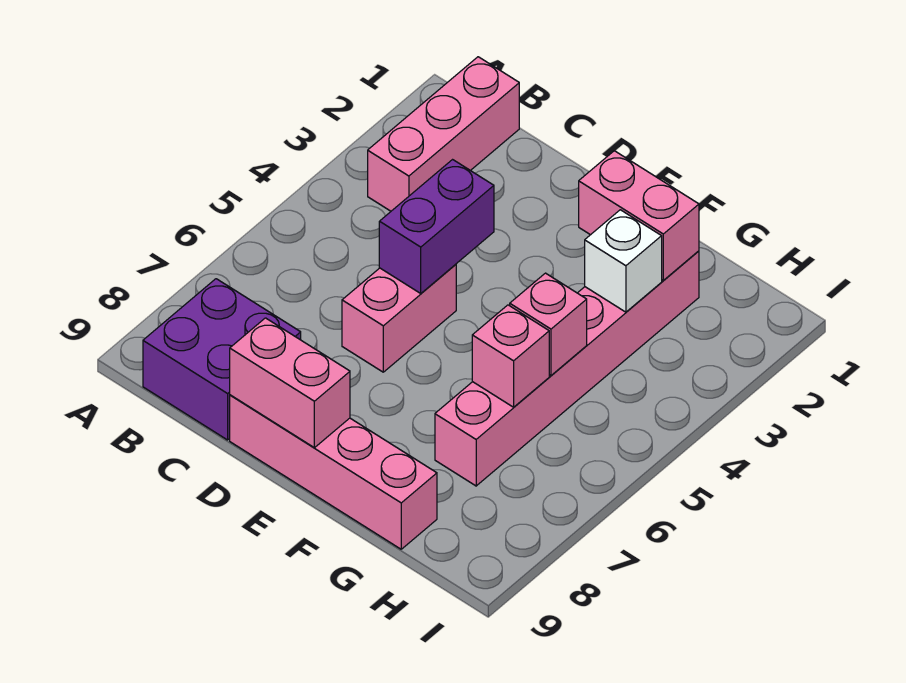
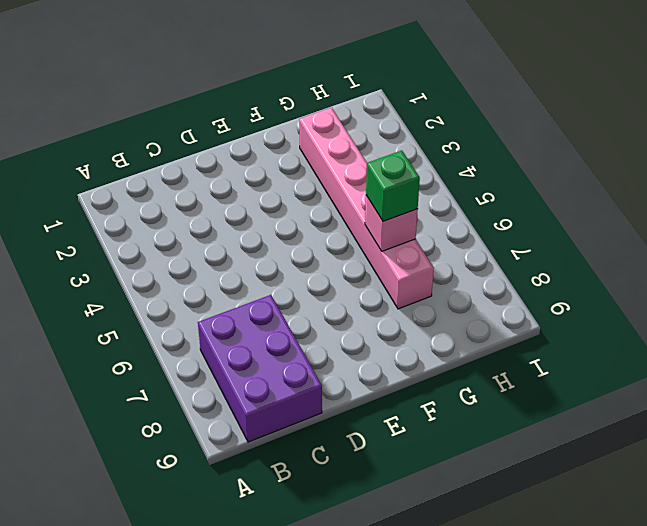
purple 2x3 brick [198,295,322,442] -> purple 2x2 brick [143,279,301,440]
green 1x1 brick [366,151,420,221] -> none
none -> pink 1x3 brick [368,57,519,211]
none -> pink 1x2 brick [342,264,456,372]

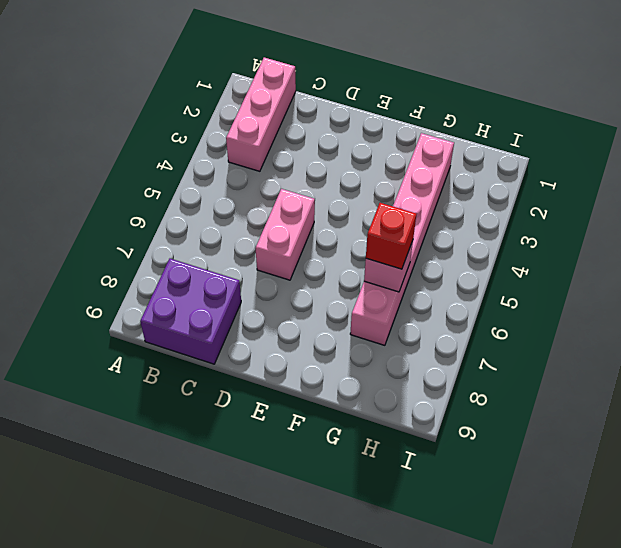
red 1x1 brick [366,203,416,269] -> none
none -> pink 1x4 brick [230,395,437,549]
none -> purple 1x2 brick [379,160,494,293]

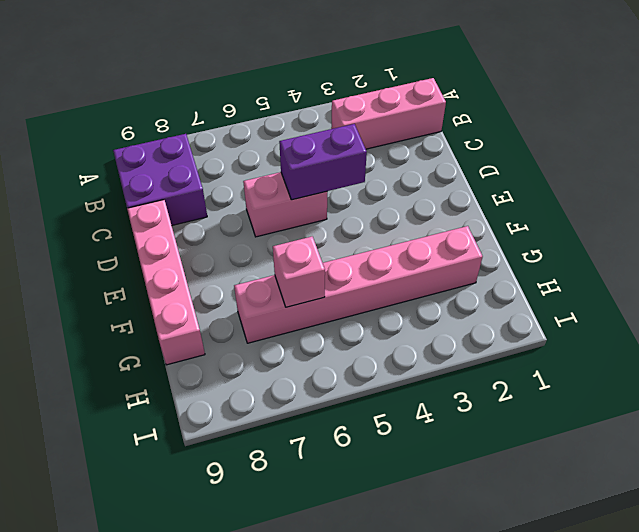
none -> pink 1x2 brick [230,318,350,448]
none -> pink 1x2 brick [579,151,699,281]

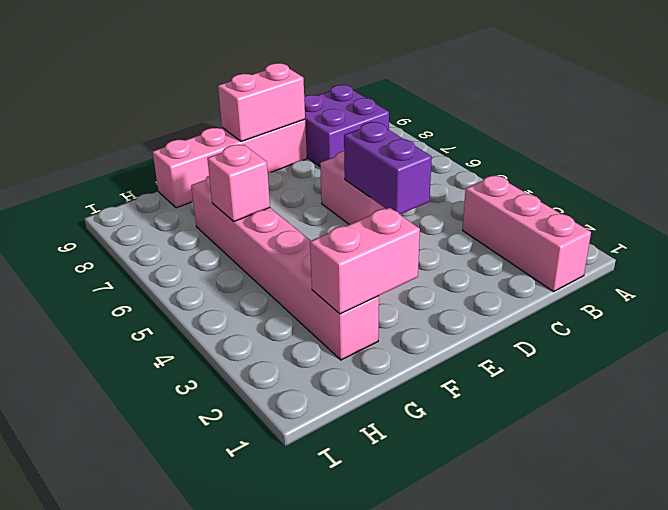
none -> white 1x1 brick [585,210,662,312]
none -> pink 1x1 brick [510,273,587,375]

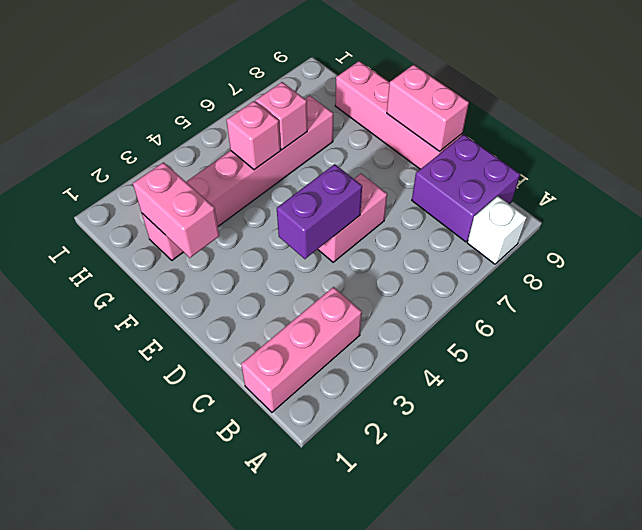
white 1x1 brick [467,196,527,264] -> white 1x1 brick moved to [585,210,662,312]

